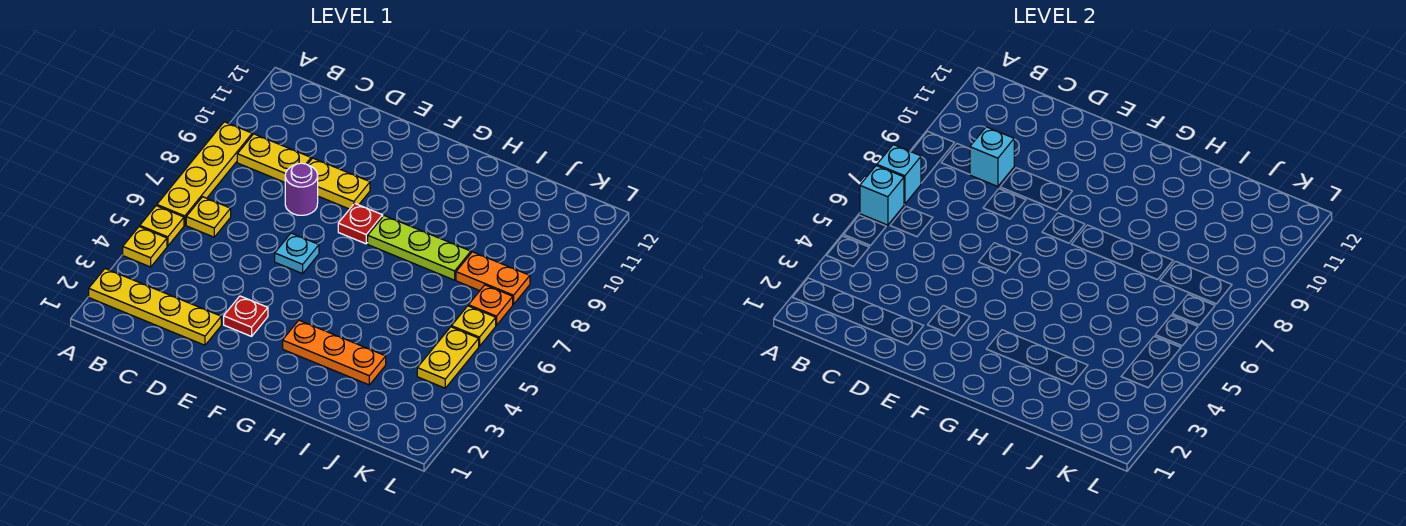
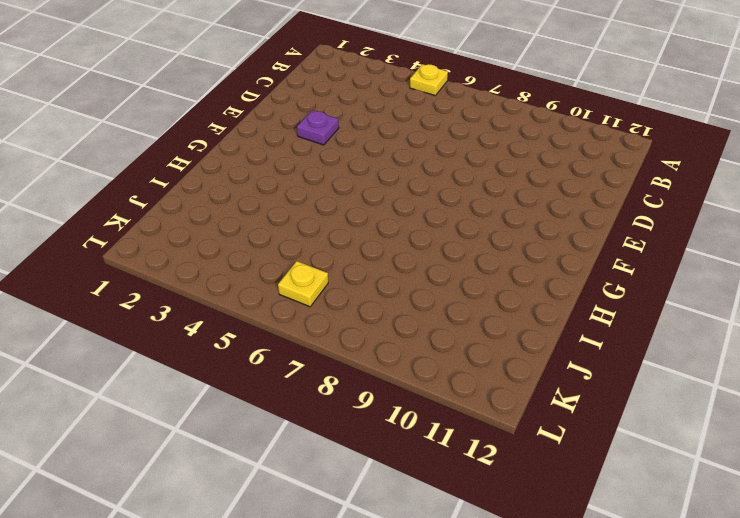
purple 1x1 plate [297,110,339,145] -> red 1x1 plate [224,296,268,336]
none -> yellow 1x4 plate [89,269,221,345]
none -> yellow 1x1 plate [123,227,167,267]
none -> yellow 1x4 plate [157,122,252,225]

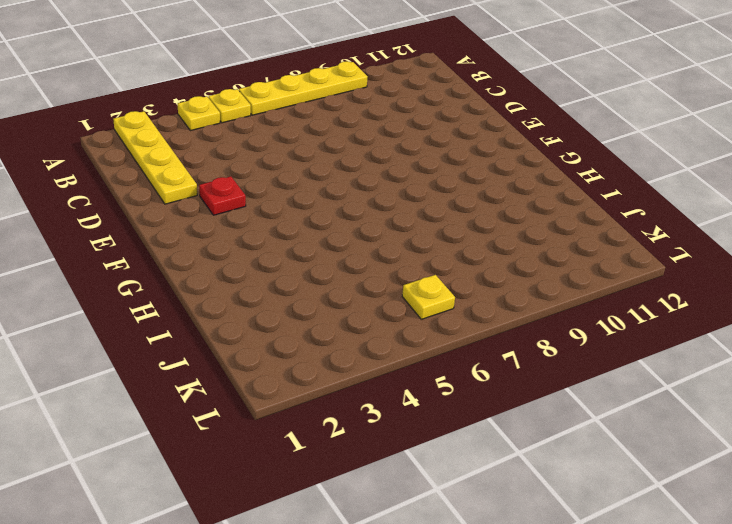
none -> yellow 1x1 plate [186,197,231,237]
none -> yellow 1x2 plate [237,134,311,182]
none -> purple 1x1 round brick [285,163,318,215]

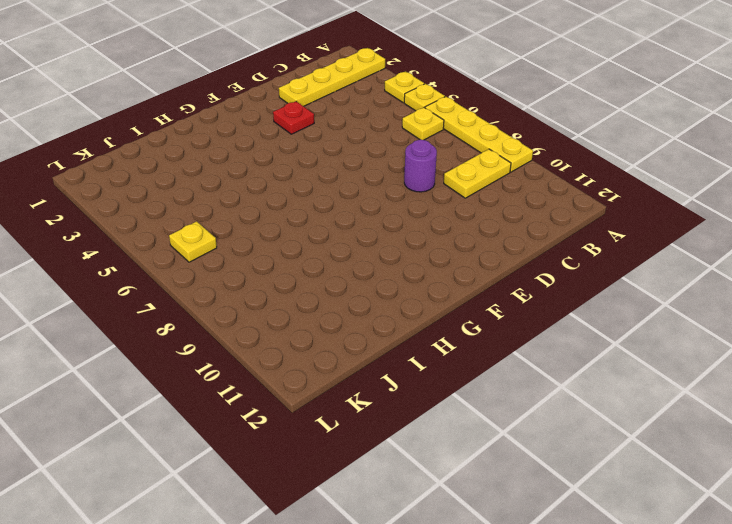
none -> yellow 1x2 plate [307,158,370,209]
none -> cyan 1x1 plate [275,233,319,274]
none -> red 1x1 plate [338,203,383,244]

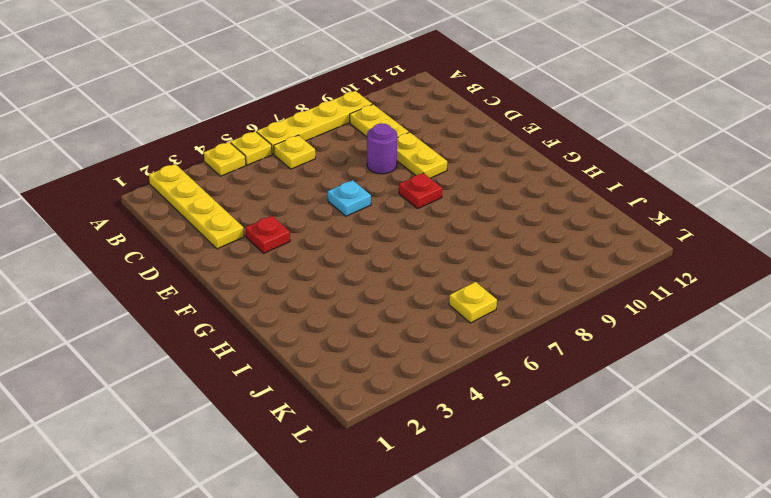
none -> orange 1x3 plate [283,320,386,385]
none -> lime 1x3 plate [368,216,471,280]
none -> orange 1x2 plate [456,252,530,304]

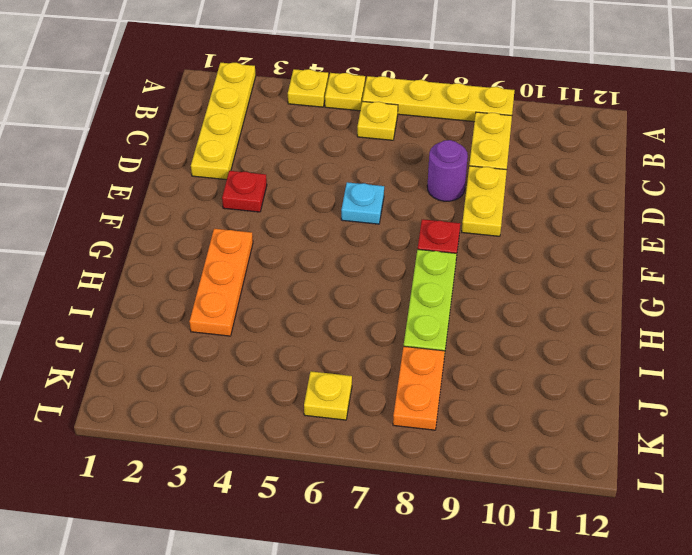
none -> yellow 1x2 plate [417,327,479,388]
none -> orange 1x1 plate [469,285,513,325]
none -> cyan 1x1 brick [860,166,904,225]

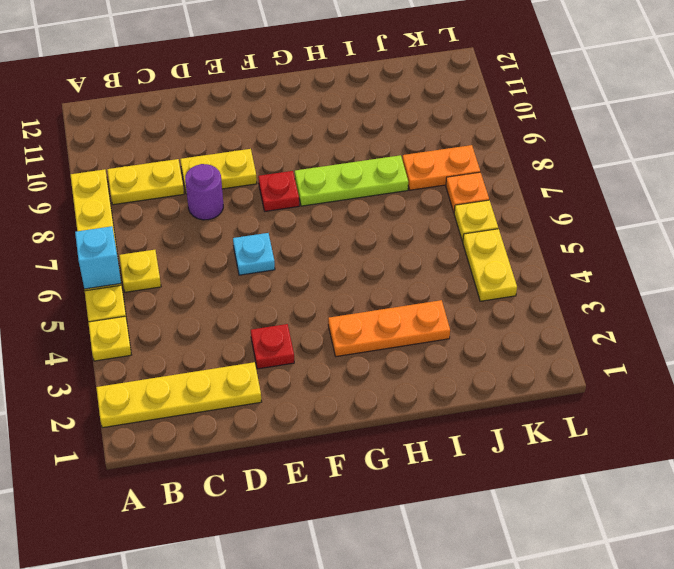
none -> cyan 1x1 brick [877,145,921,204]
none -> cyan 1x1 brick [970,127,1014,187]

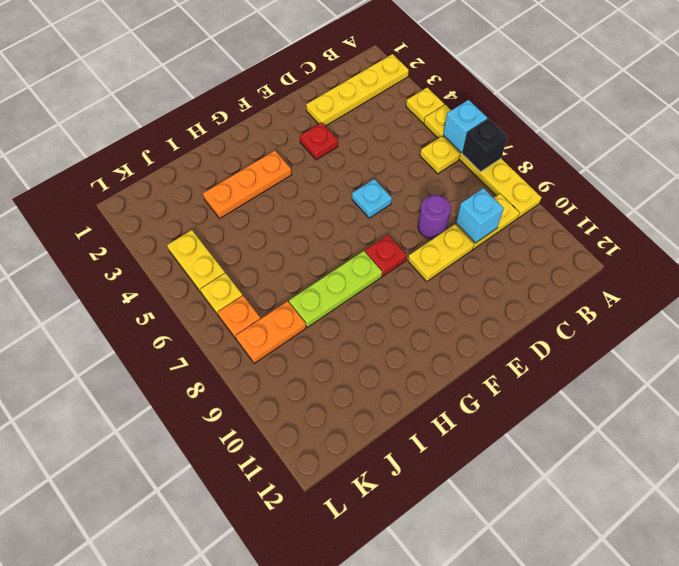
black 1x1 brick [462,118,508,172] -> cyan 1x1 brick [877,145,921,204]

